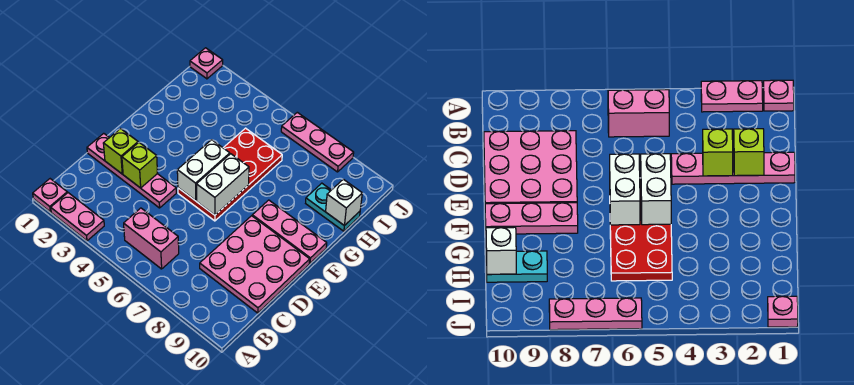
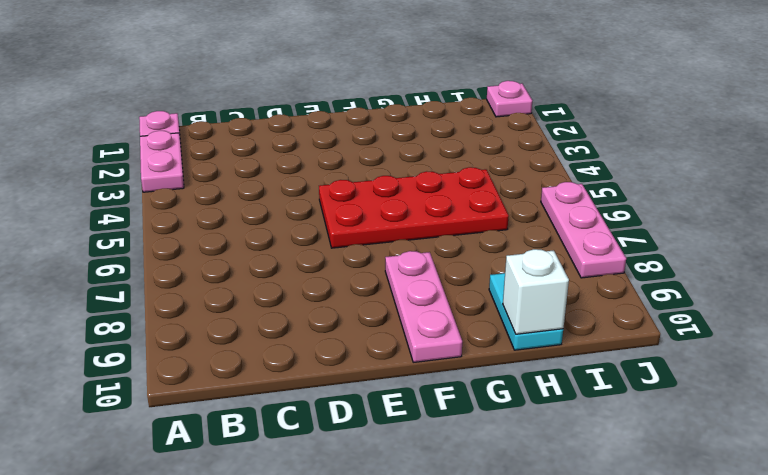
none -> pink 1x2 brick [124,208,179,269]
none -> pink 3x3 plate [200,216,310,313]
none -> pink 1x4 plate [87,133,176,208]

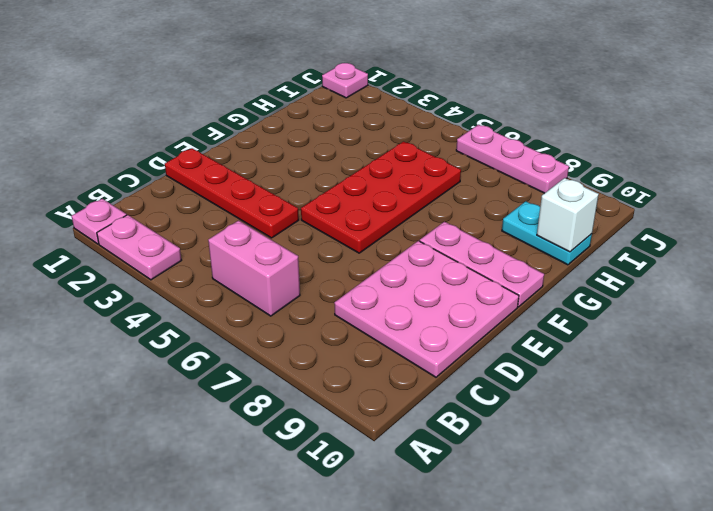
red 1x4 plate [165,148,299,238] -> pink 1x4 plate [87,133,176,208]
none -> lime 1x1 brick [103,129,138,174]
none -> lime 1x1 brick [122,143,158,188]
none -> white 1x2 brick [177,140,230,201]

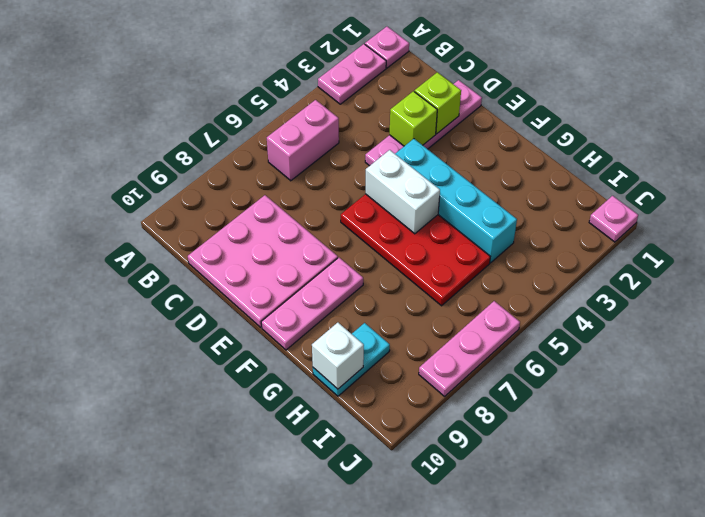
cyan 1x4 brick [395,139,517,263] -> none
none -> white 1x2 brick [197,154,249,215]

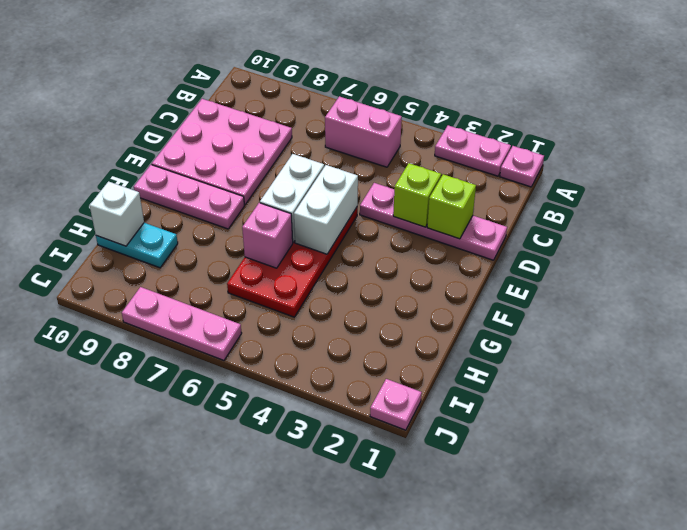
pink 1x1 brick [242,203,293,268] -> none

